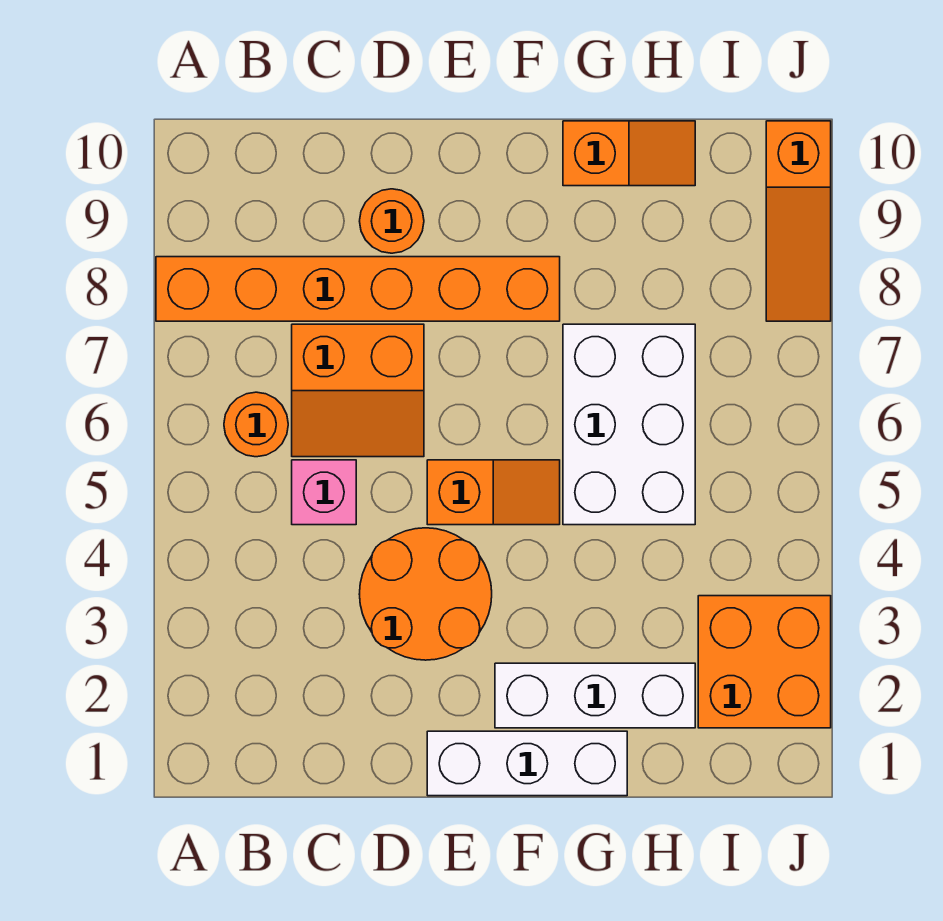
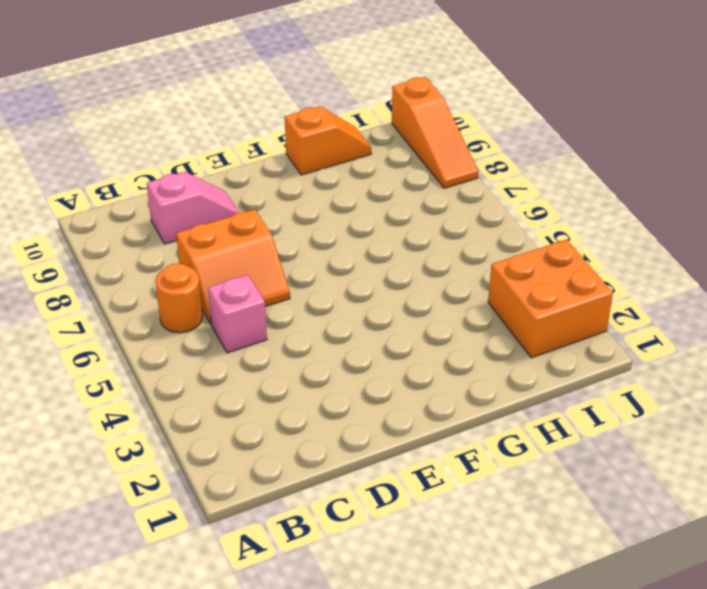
pink 1x2 slope [147,172,238,244] -> orange 1x1 round brick [360,189,424,253]
none -> orange 1x6 brick [156,257,560,321]
none -> orange 2x2 round brick [359,528,492,660]
none -> white 1x3 brick [427,731,627,796]

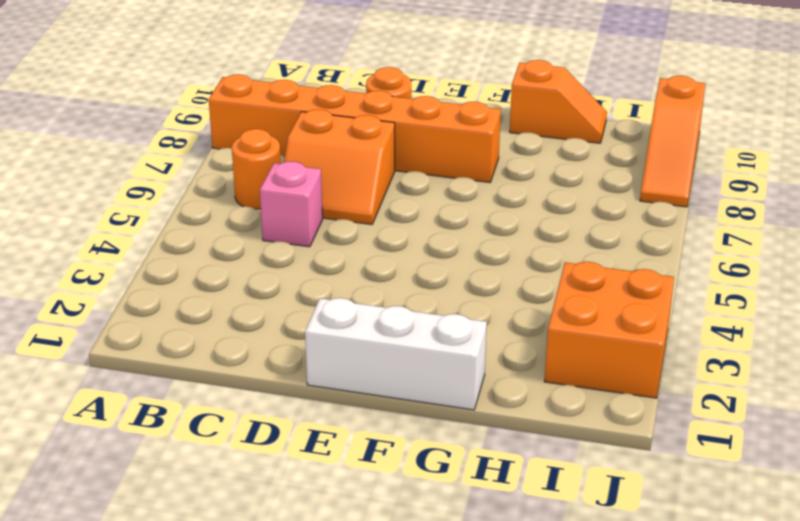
none -> orange 2x2 round brick [359,528,492,660]
none -> orange 1x2 slope [427,460,560,525]
none -> white 1x3 brick [495,663,695,728]

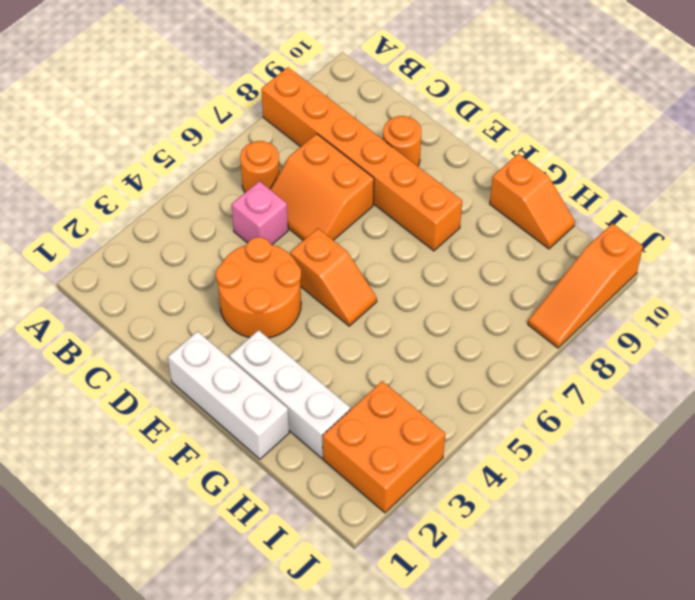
none -> white 2x3 brick [563,324,695,525]

